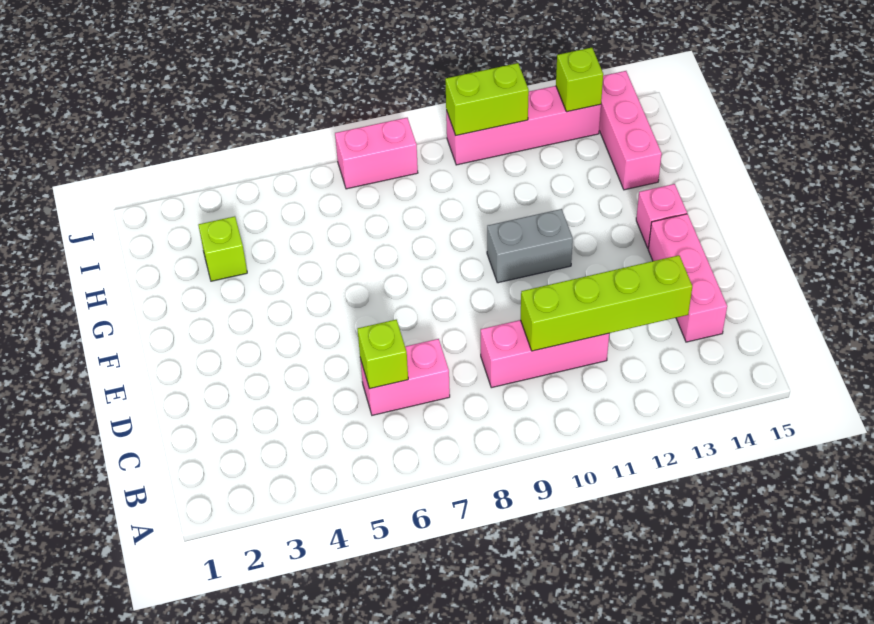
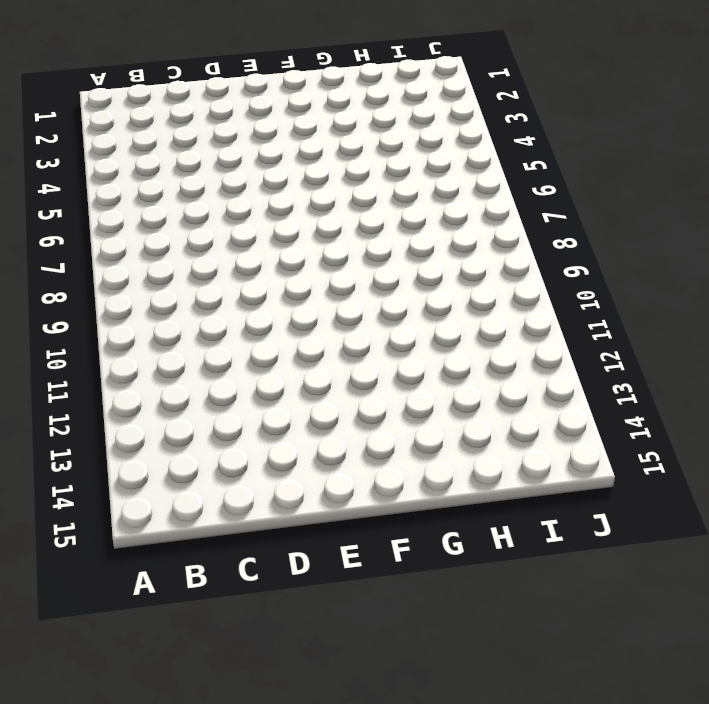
none -> pink 1x2 brick [360,339,450,415]
none -> pink 1x3 brick [481,320,609,388]
none -> pink 1x3 brick [648,214,727,342]

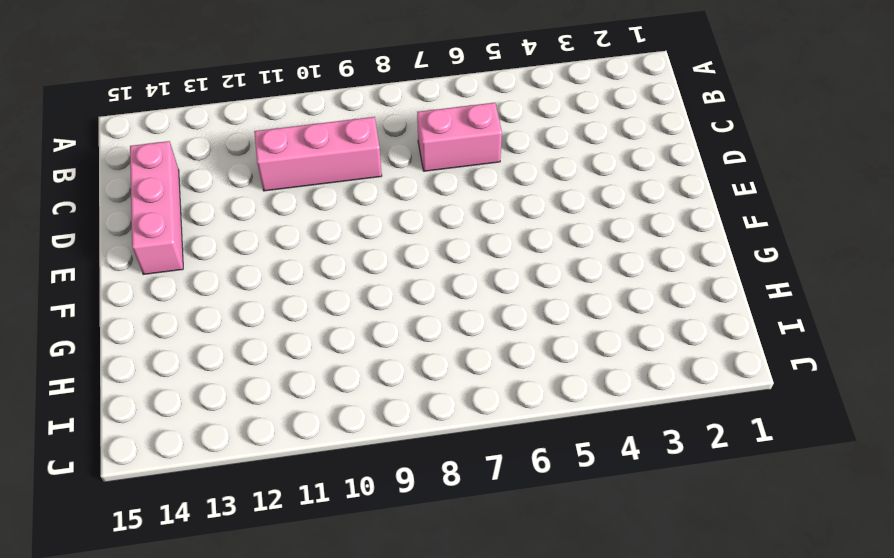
none -> grey 1x2 brick [487,209,573,283]
none -> pink 1x1 brick [636,184,687,249]
none -> lime 1x1 brick [198,216,247,281]

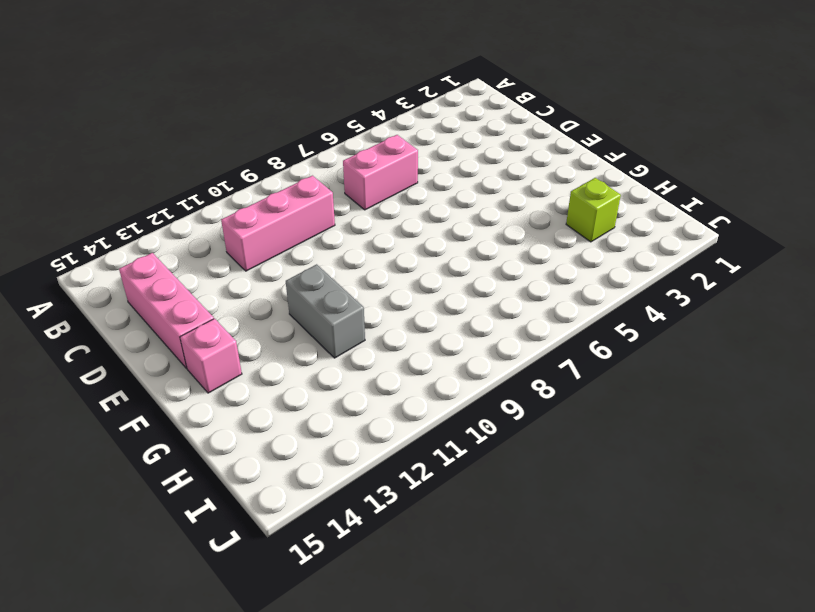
grey 1x2 brick [286,264,365,358] -> grey 1x2 brick turned to [487,209,573,283]
none -> pink 1x3 brick [599,71,662,190]
none -> pink 1x2 brick [335,118,418,189]
none -> pink 1x4 brick [446,86,601,165]

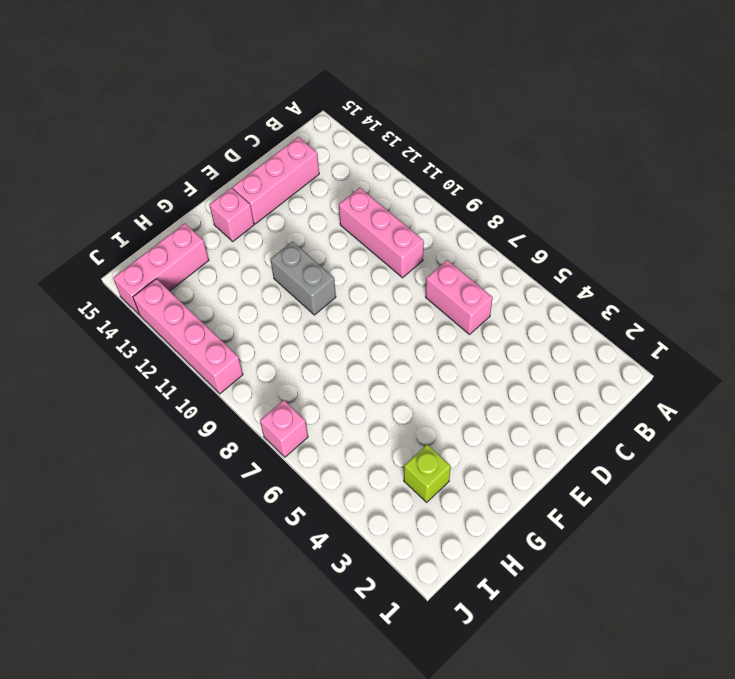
pink 1x1 brick [260,400,308,457] -> pink 1x2 brick [335,118,418,189]
none -> lime 1x1 brick [358,320,408,389]
none -> lime 1x4 brick [521,255,692,351]
none -> lime 1x2 brick [445,63,529,135]

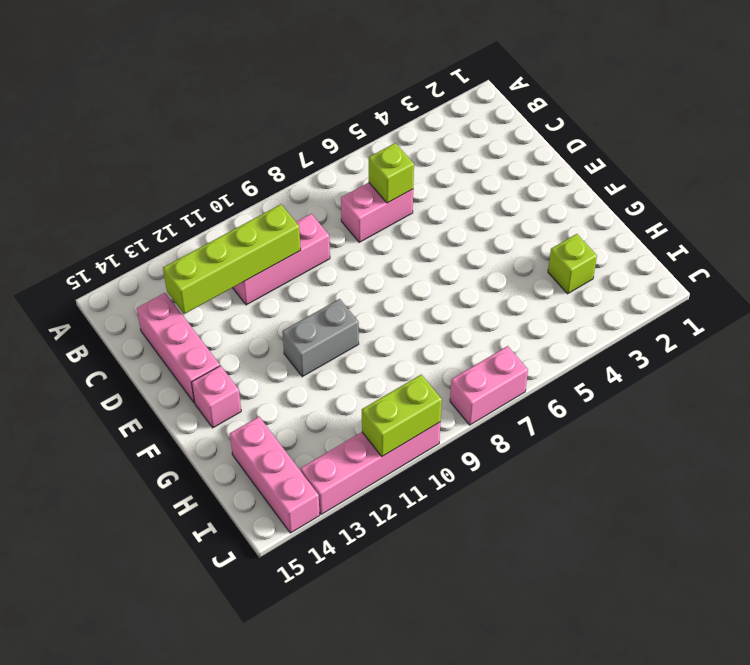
none -> lime 1x1 brick [556,48,603,112]

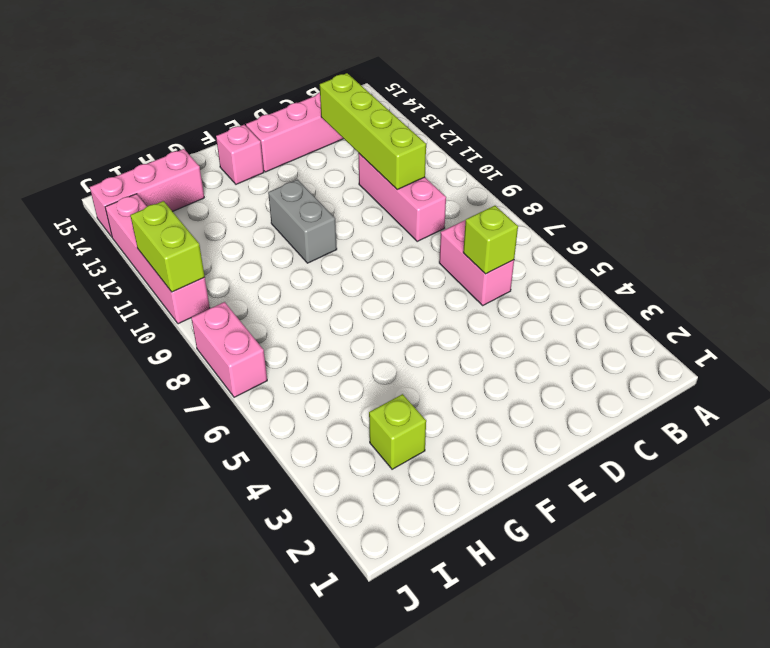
none -> lime 1x1 brick [556,48,603,112]

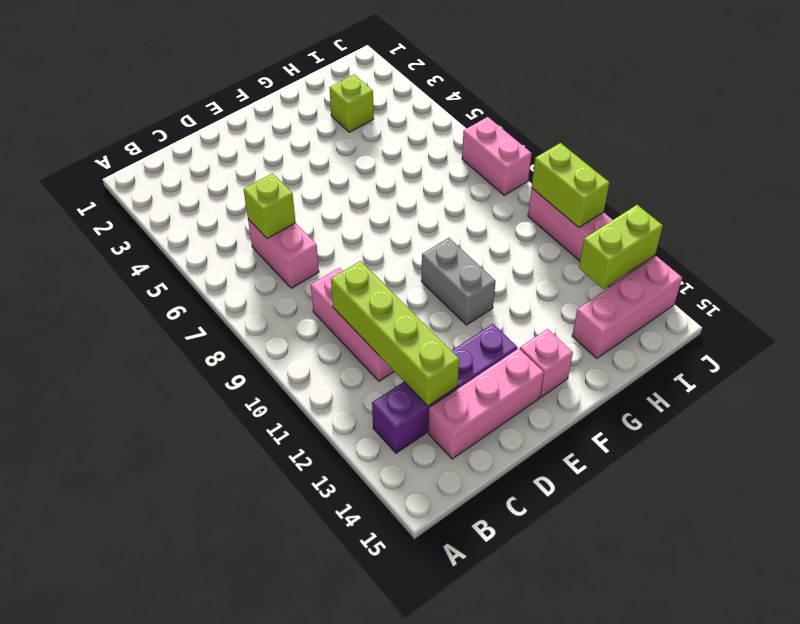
purple 1x4 brick [372,324,517,453] -> none
lime 1x2 brick [579,205,663,289] -> lime 1x1 brick [556,48,603,112]

